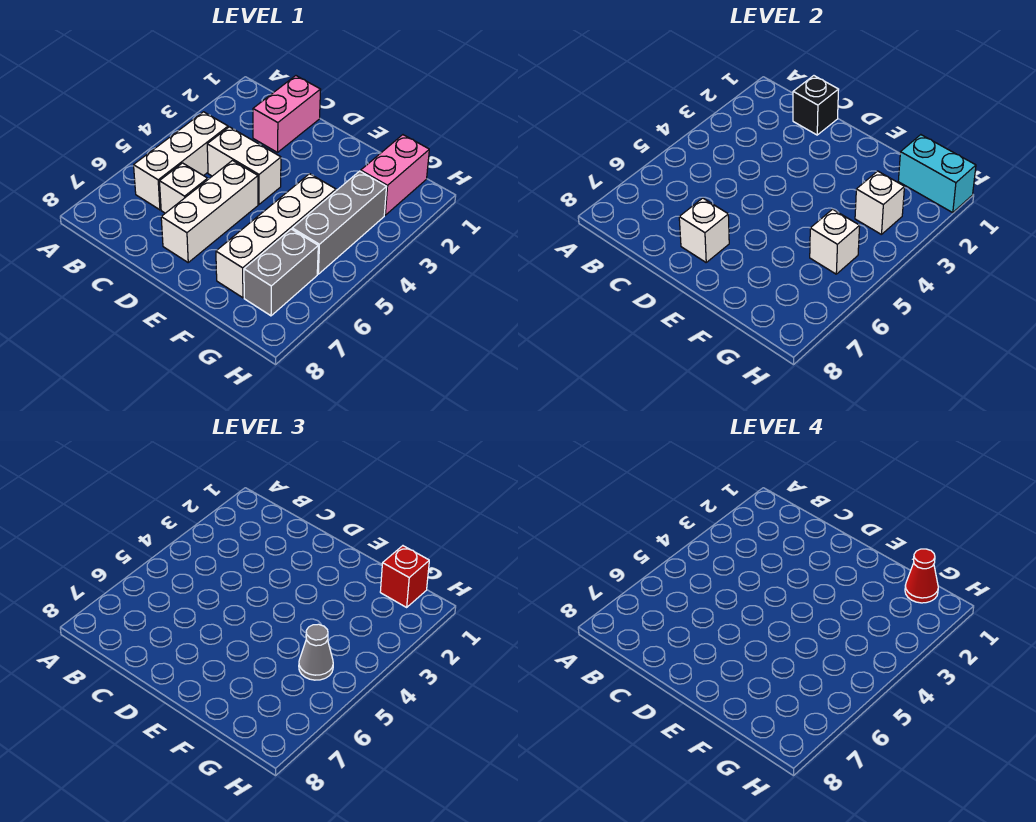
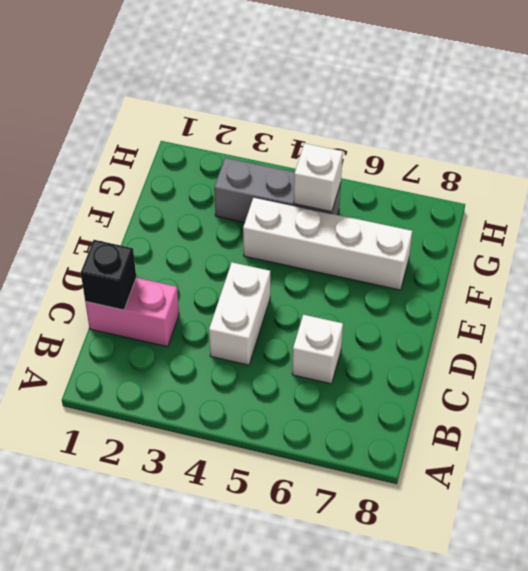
none -> white 1x3 brick [134,112,228,210]
none -> white 1x3 brick [161,161,258,262]
none -> pink 1x2 brick [361,135,429,215]

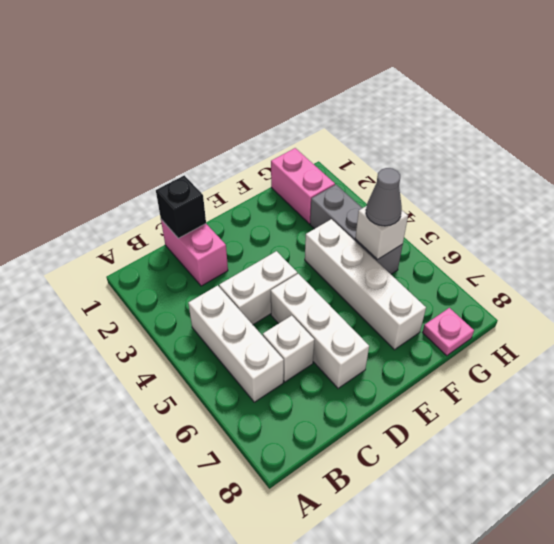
pink 1x1 plate [423,308,474,356] -> none
none -> grey 1x2 brick [244,229,318,316]
none -> white 1x1 brick [679,198,729,262]
none -> cyan 1x2 brick [898,135,976,213]

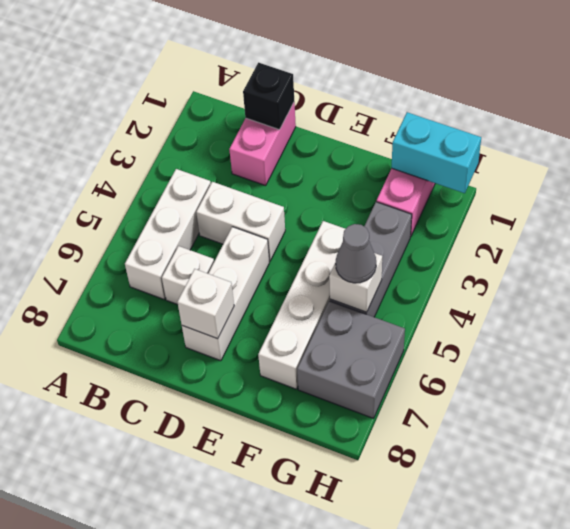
grey 2x2 brick [297,301,405,418] -> grey 1x2 brick [244,229,318,316]
none -> white 1x1 brick [855,171,904,235]
none -> red 1x1 brick [380,546,429,607]
none -> red 1x1 cone [905,549,938,603]

